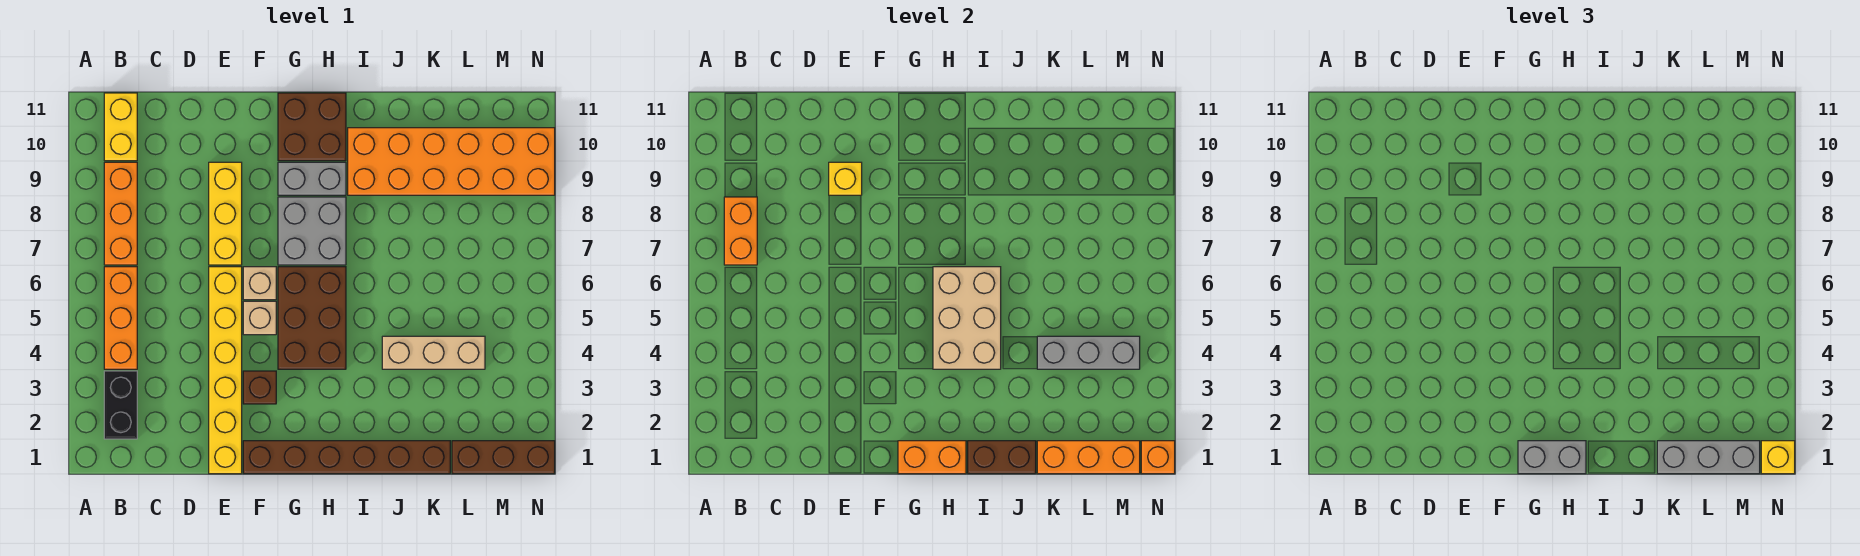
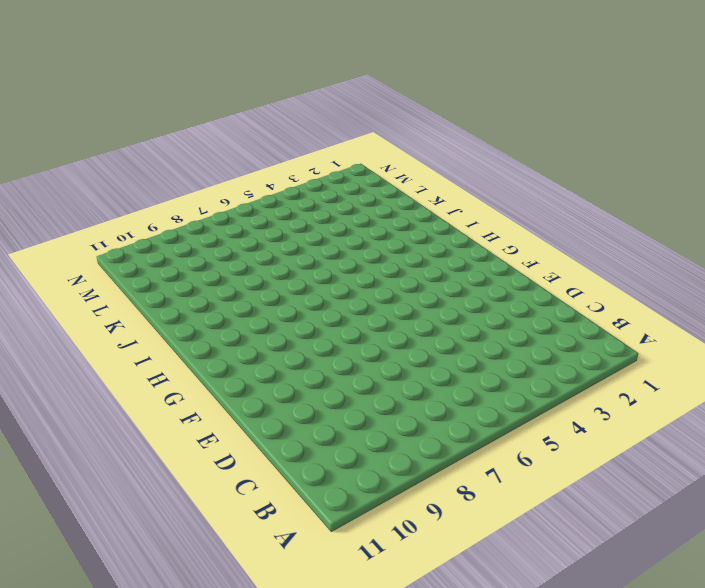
none -> black 1x2 brick [104,371,137,439]
none -> orange 1x3 brick [104,267,137,369]
none -> orange 1x3 brick [104,162,137,265]

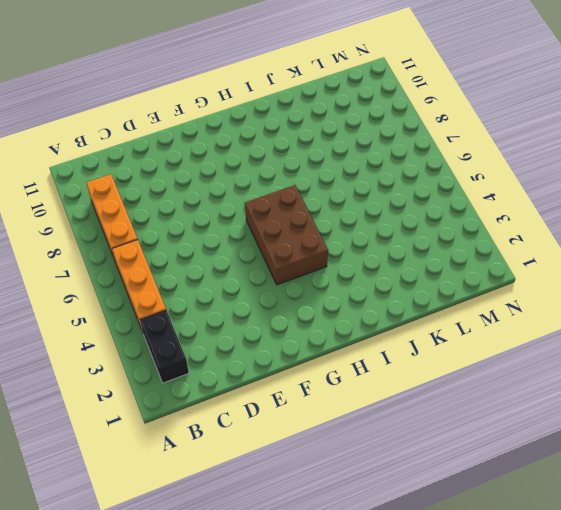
none -> yellow 1x2 brick [104,93,137,161]
none -> yellow 1x6 brick [209,267,242,474]
none -> yellow 1x3 brick [209,162,242,265]

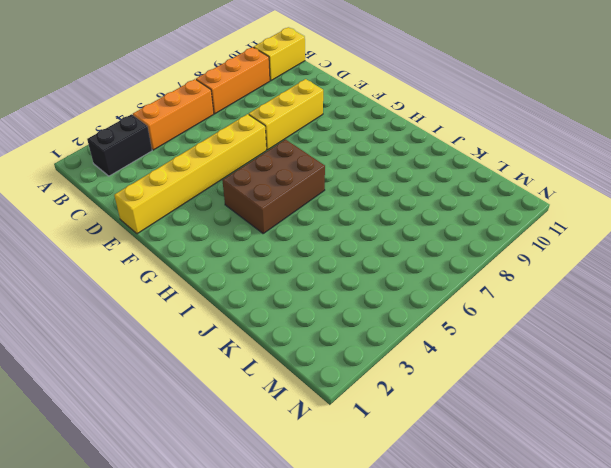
none -> brown 1x6 brick [243,441,450,474]
none -> brown 1x1 brick [243,371,276,404]
none -> tan 1x1 brick [243,301,276,335]

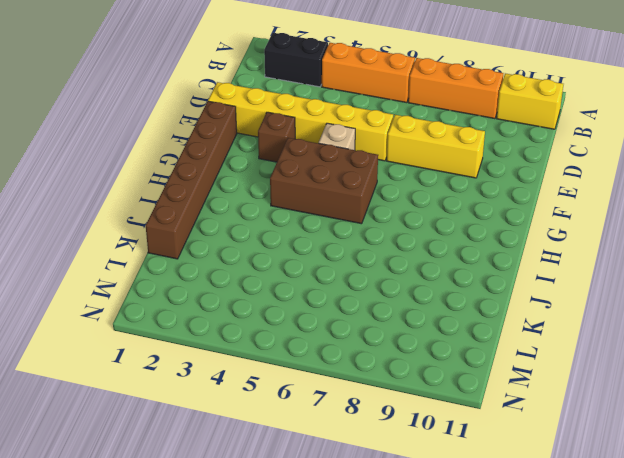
none -> tan 1x1 brick [243,267,276,300]
none -> grey 2x2 brick [278,197,346,265]
none -> grey 1x2 brick [278,162,346,195]

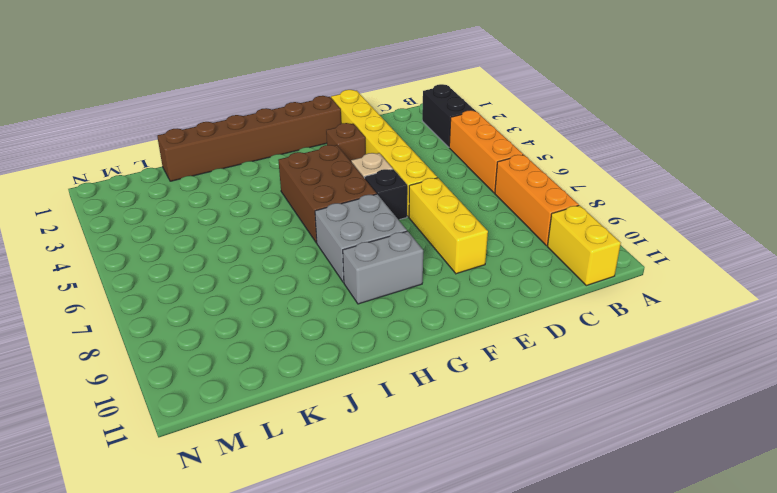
black 1x1 brick [365,169,407,220] -> tan 1x1 brick [243,267,276,300]
none -> brown 2x2 brick [278,93,346,161]
none -> orange 2x6 brick [348,128,555,195]
none -> tan 1x3 brick [382,336,485,369]

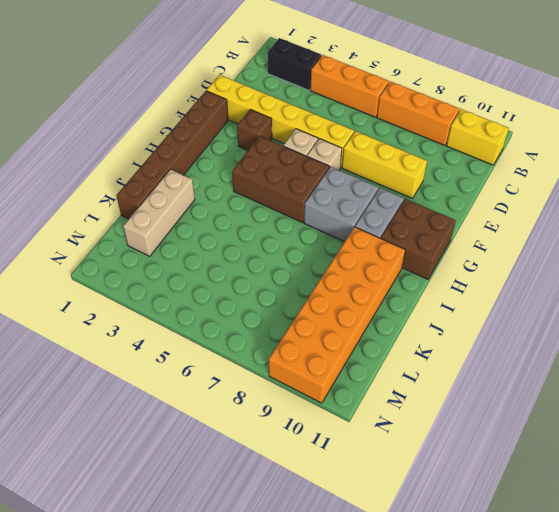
tan 1x3 brick [123,169,195,256] -> tan 1x3 brick moved to [382,336,485,369]
none -> brown 1x3 brick [452,441,555,474]
none -> orange 1x2 brick [724,197,757,265]
none -> yellow 1x1 brick [829,162,862,195]

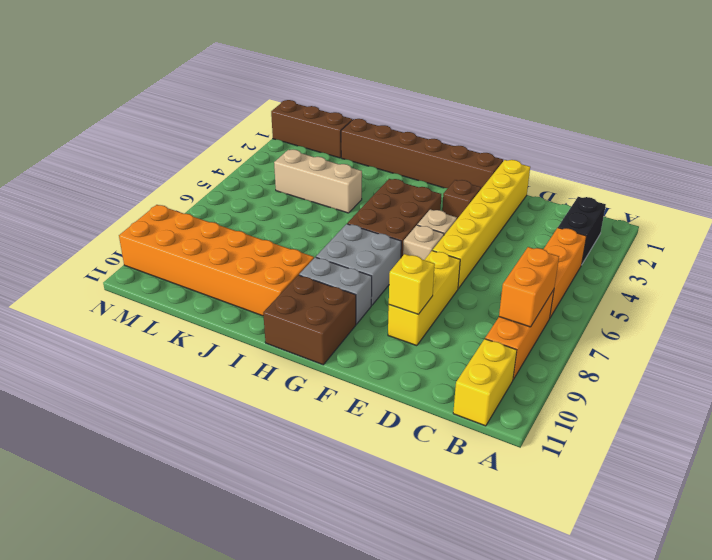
none -> orange 1x2 brick [898,441,966,474]
none -> tan 2x3 brick [933,267,1001,369]
none -> brown 1x2 brick [968,441,1036,474]

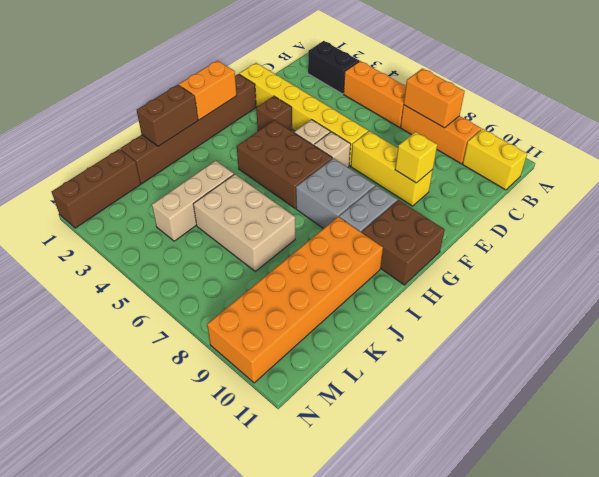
tan 2x3 brick [193,174,295,271] -> tan 2x3 brick moved to [933,267,1001,369]
none -> orange 1x3 brick [1037,441,1140,474]
none -> grey 1x3 brick [1037,336,1140,369]
none -> orange 1x1 brick [1141,441,1175,474]

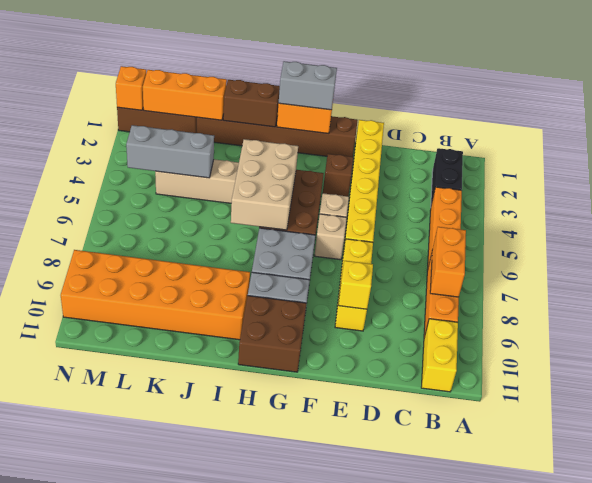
none -> grey 1x3 brick [1657,441,1760,474]
none -> yellow 1x1 brick [1761,441,1795,474]

